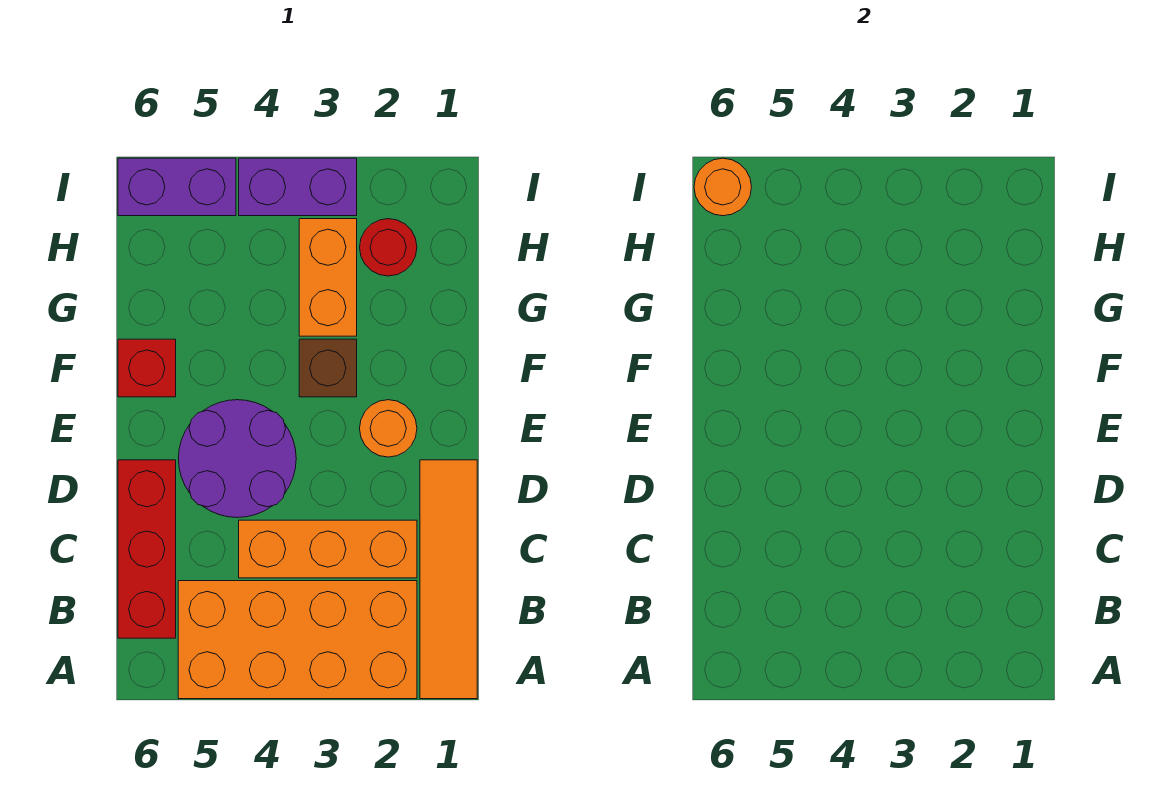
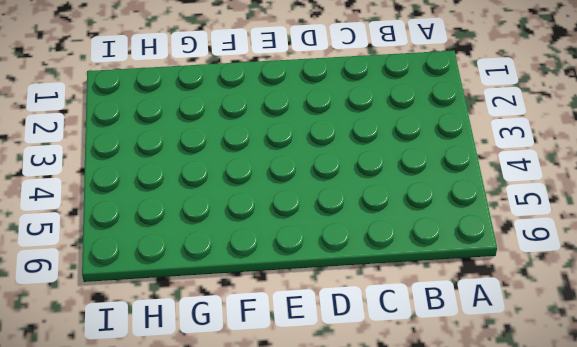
none -> orange 1x4 tile [420,460,477,699]
none -> orange 2x4 brick [178,581,417,699]
none -> red 1x3 brick [118,460,176,638]

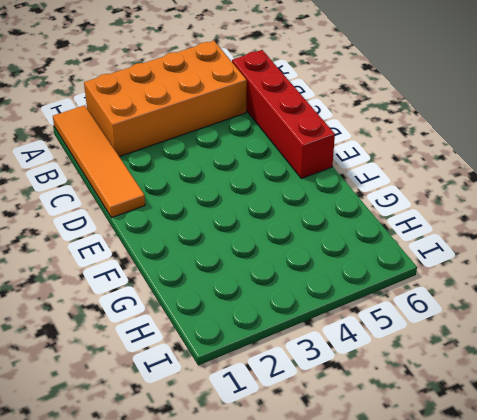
red 1x4 brick [232,50,335,178] -> red 1x3 brick [118,460,176,638]
none -> orange 1x3 brick [239,520,417,578]
none -> purple 2x2 round brick [178,400,296,518]
none -> orange 1x1 round brick [360,400,417,457]

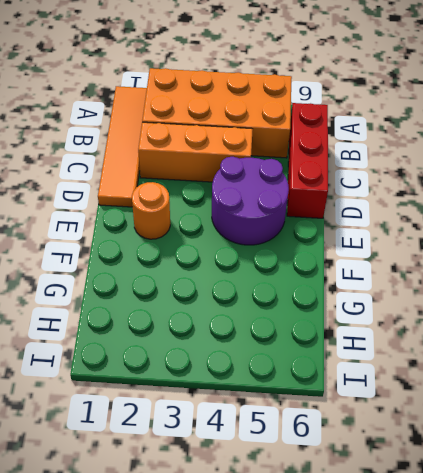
none -> brown 1x1 brick [299,339,357,397]
none -> red 1x1 brick [118,339,176,397]
none -> orange 1x2 brick [299,219,357,336]

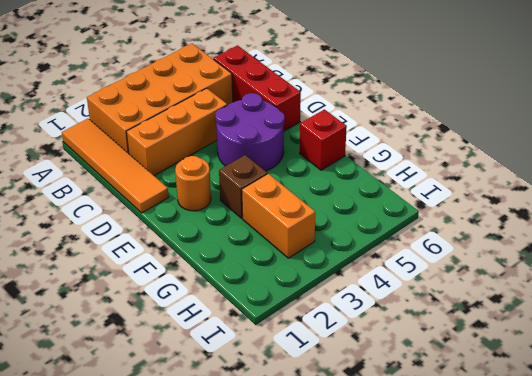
none -> red 1x1 round brick [360,219,417,276]
none -> purple 1x2 brick [239,158,357,216]
none -> purple 1x2 brick [118,158,236,216]

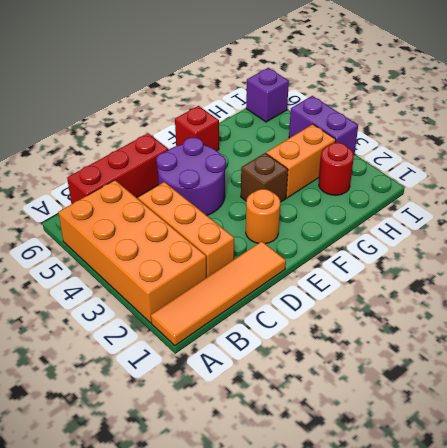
purple 1x1 brick [246,68,289,122] -> purple 1x2 brick [118,158,236,216]
none -> orange 1x1 round brick [694,158,751,216]

